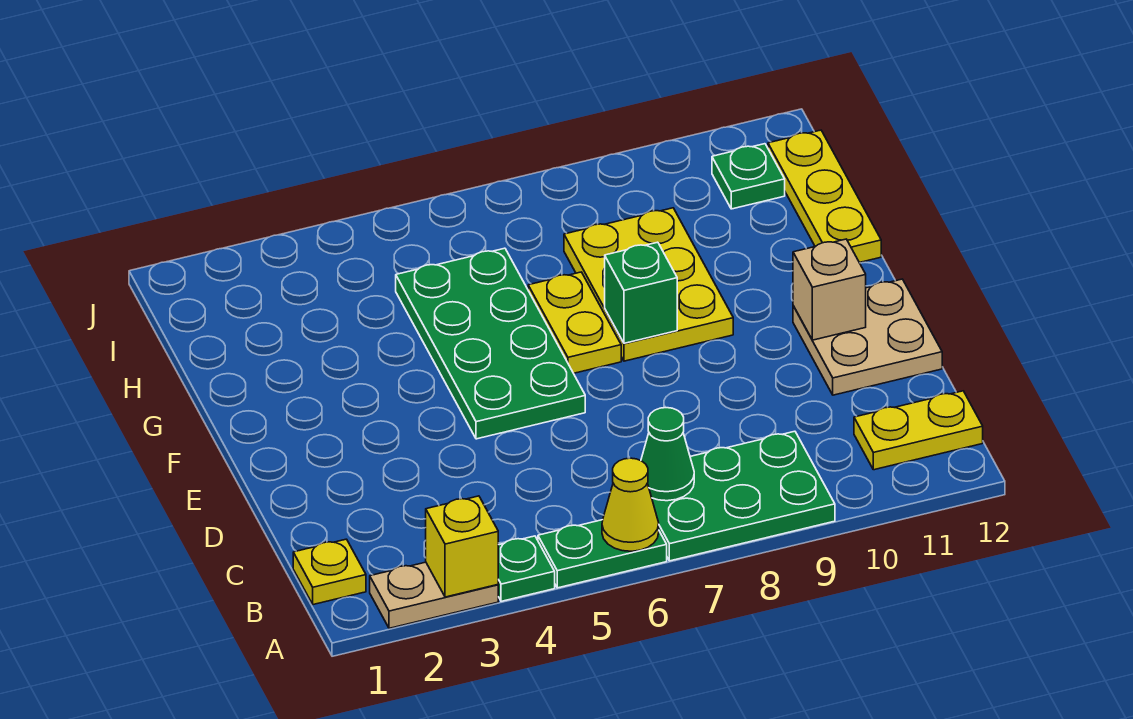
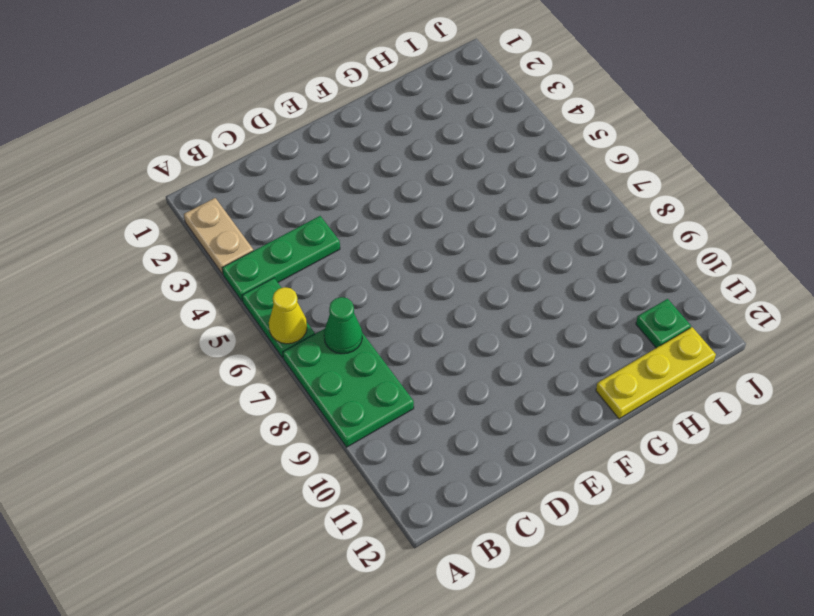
green 1x3 plate [222,216,340,302] -> green 1x1 plate [498,536,555,601]
none -> yellow 1x1 plate [293,539,366,605]
none -> yellow 1x2 plate [854,391,983,470]
none -> tan 2x2 plate [793,279,942,395]

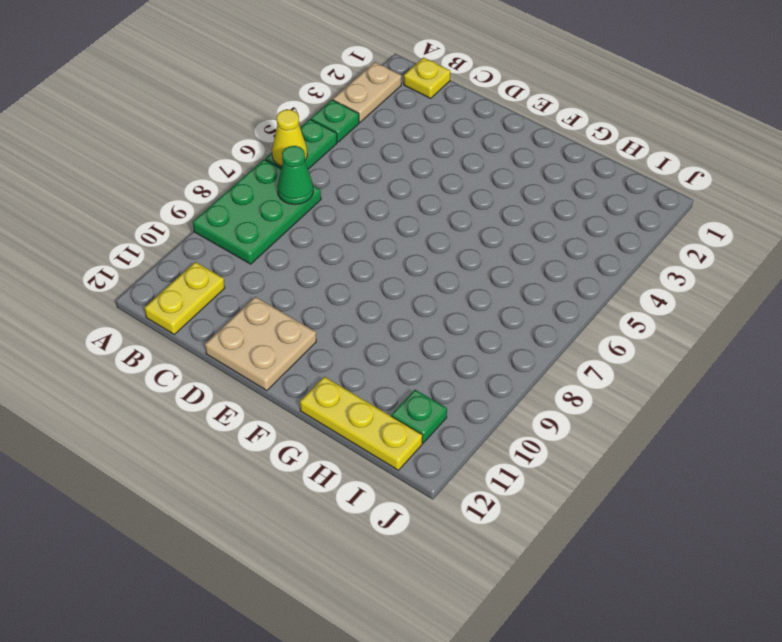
none -> green 2x4 plate [396,248,585,439]
none -> yellow 1x2 plate [528,272,621,373]
none -> yellow 2x3 plate [564,208,733,361]

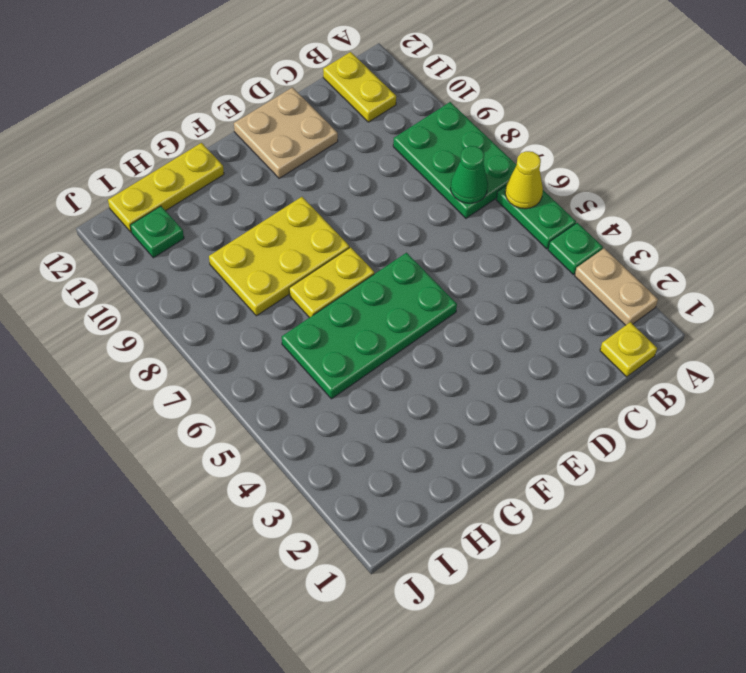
none -> yellow 1x1 brick [426,496,498,597]
none -> tan 1x1 brick [793,239,866,340]
none -> green 1x1 brick [605,242,677,343]

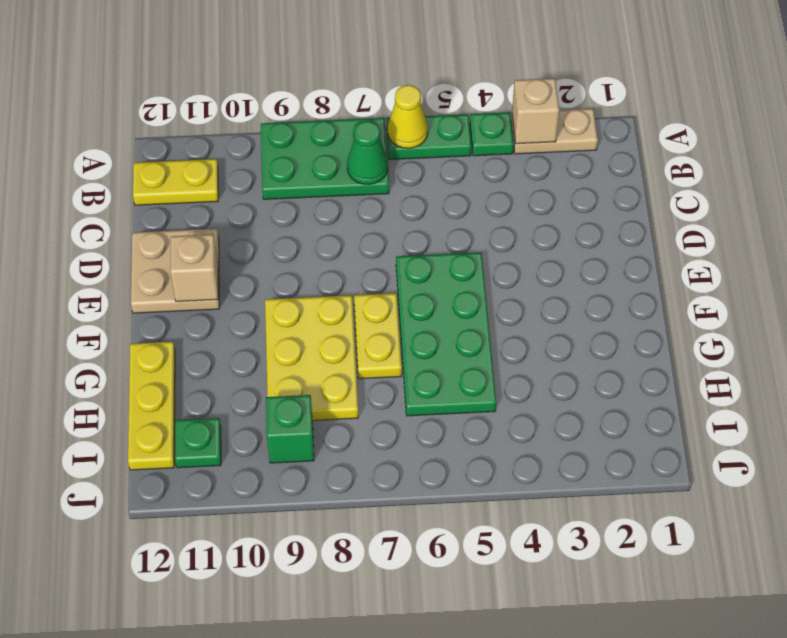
tan 1x1 brick [512,78,559,144] -> yellow 1x1 brick [426,496,498,597]
green 1x1 brick [266,395,314,463] -> green 1x1 brick moved to [605,242,677,343]
none -> yellow 1x1 plate [293,539,366,605]

